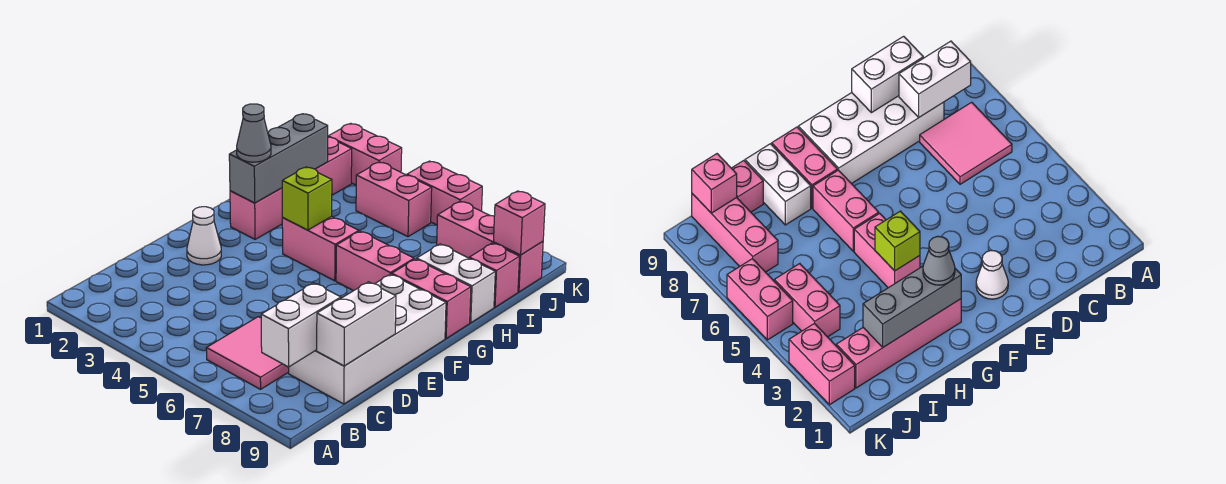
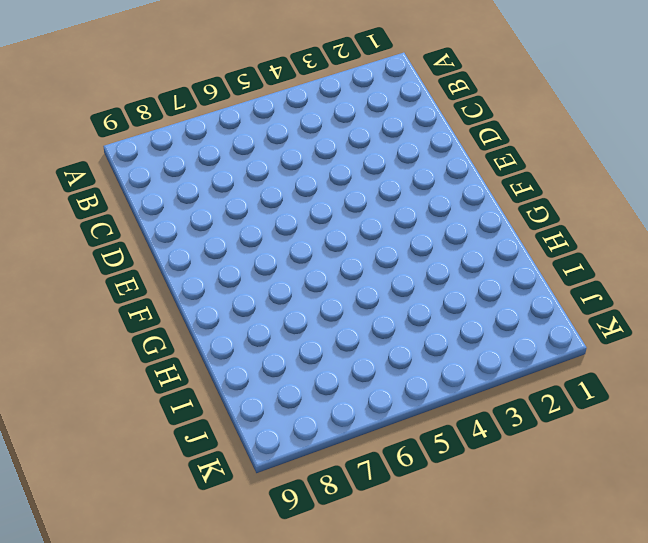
none -> pink 2x2 tile [206,317,289,389]
none -> white 2x4 brick [288,274,446,404]
none -> white 1x1 cone [187,207,221,265]

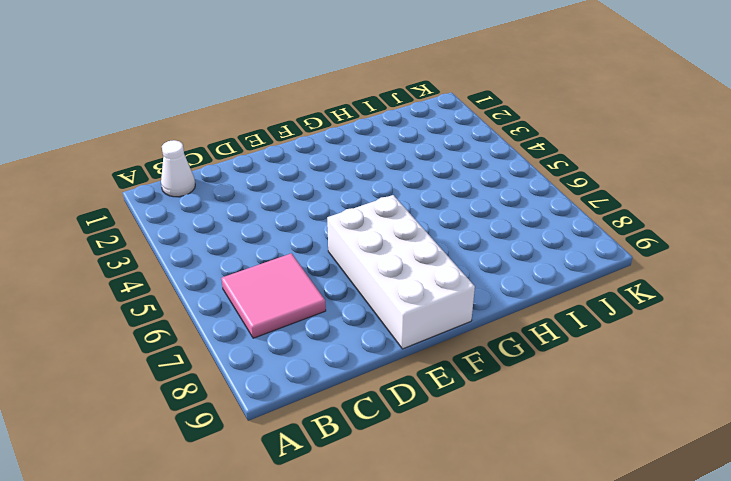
white 1x1 cone [161,140,195,197] -> white 1x1 cone moved to [187,207,221,265]
white 2x4 brick [327,195,475,349] -> white 2x4 brick turned to [288,274,446,404]
none -> pink 1x4 brick [230,137,352,239]
none -> pink 1x2 brick [282,217,359,281]
none -> pink 1x2 brick [336,231,414,291]

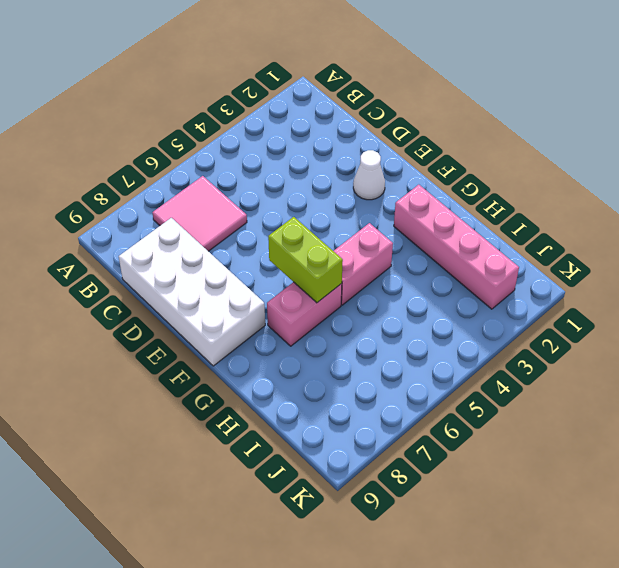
lime 1x2 brick [268,217,343,303] -> none
none -> pink 1x2 brick [392,259,471,339]
none -> white 1x2 brick [417,244,495,323]
none -> pink 1x1 brick [469,243,519,307]

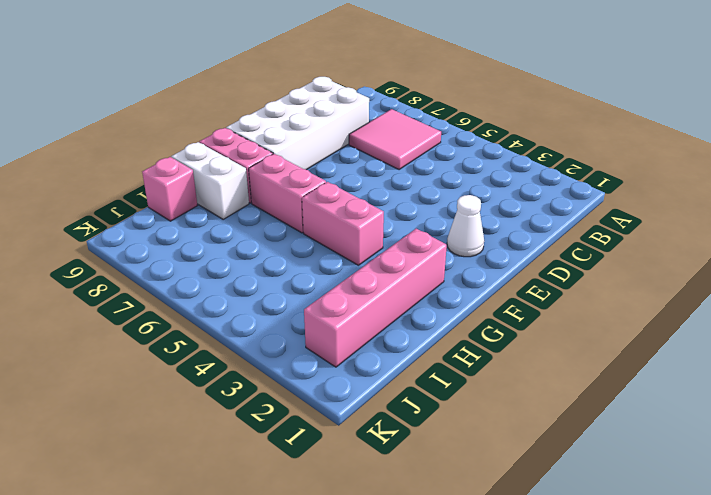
none -> pink 1x2 brick [356,162,432,237]
none -> pink 1x3 brick [437,201,543,292]
none -> pink 1x2 brick [328,123,402,185]

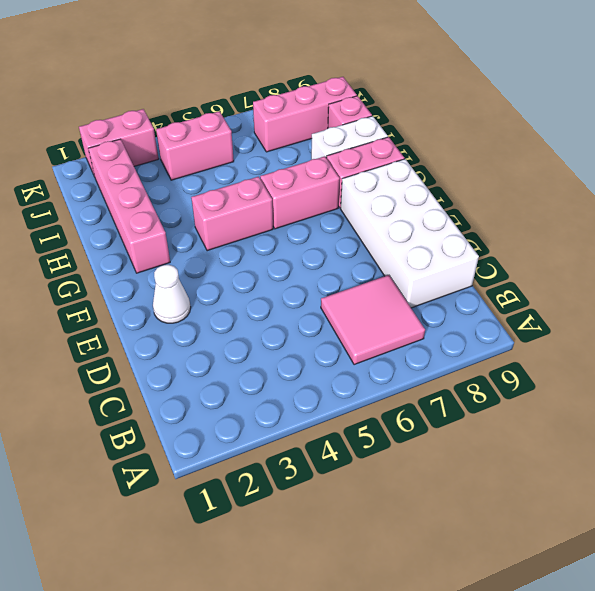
none -> pink 1x2 brick [407,161,482,225]
none -> white 1x2 brick [261,283,341,367]
none -> white 1x2 brick [317,282,396,366]

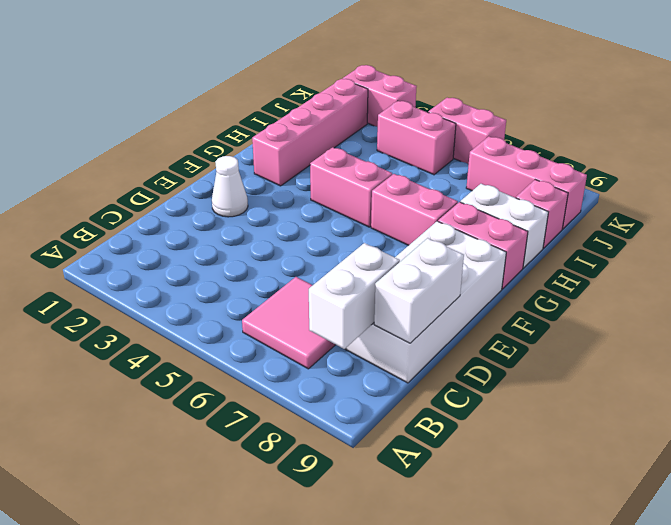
none -> grey 1x3 brick [229,114,328,203]
none -> lime 1x1 brick [282,167,332,230]
none -> pink 1x1 brick [493,191,545,255]

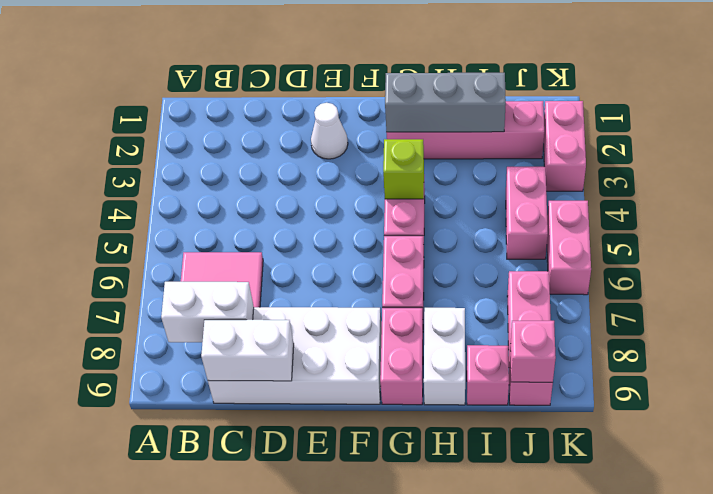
none -> grey 1x1 cone [237,104,271,162]

